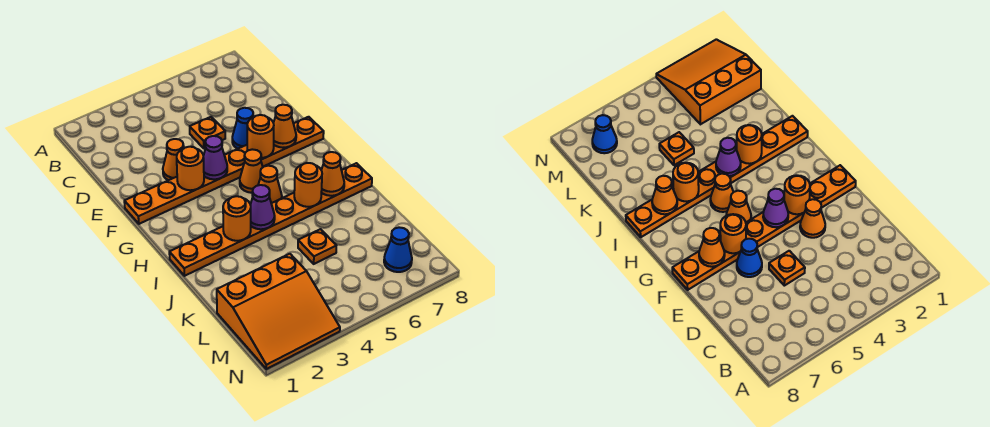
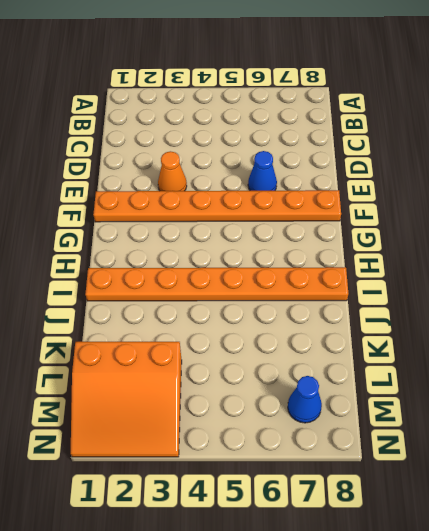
none -> orange 1x1 plate [190,117,225,148]
none -> orange 1x1 cone [240,149,263,193]
none -> orange 1x1 cone [258,166,282,203]

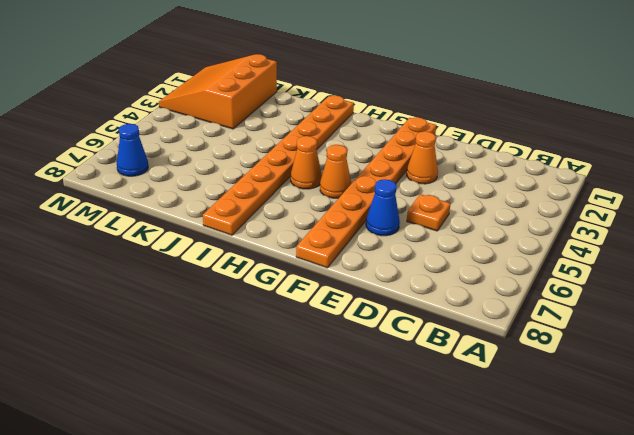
none -> orange 1x1 plate [298,229,336,264]
none -> orange 1x1 round brick [177,147,204,190]
none -> purple 1x1 cone [203,136,227,179]

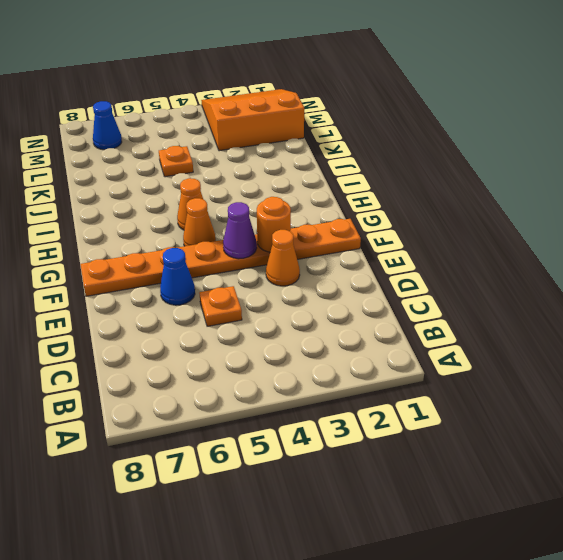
none -> orange 1x8 plate [169,163,372,276]
none -> orange 1x1 round brick [247,115,274,158]
none -> orange 1x1 cone [274,105,296,148]

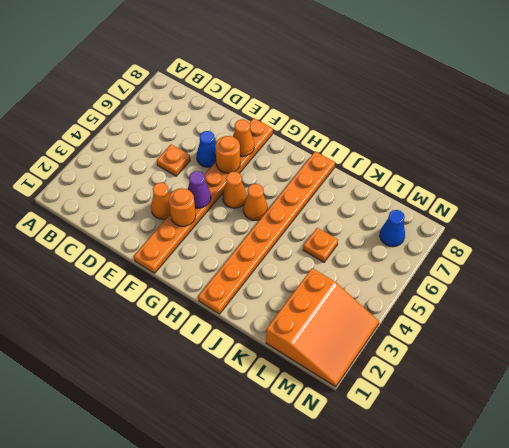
none -> orange 1x1 round brick [223,196,251,241]
none -> purple 1x1 cone [250,185,275,229]
none -> orange 1x1 round brick [294,163,322,207]

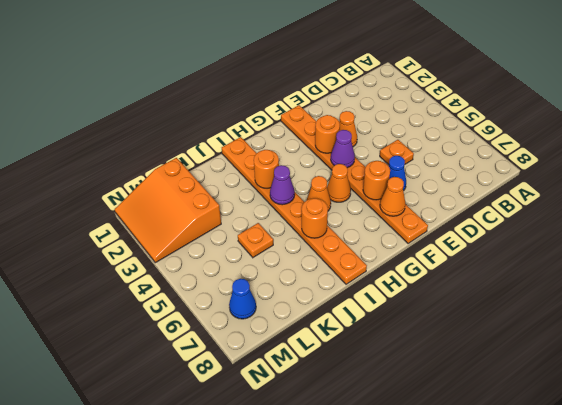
none -> orange 1x1 cone [321,152,344,196]

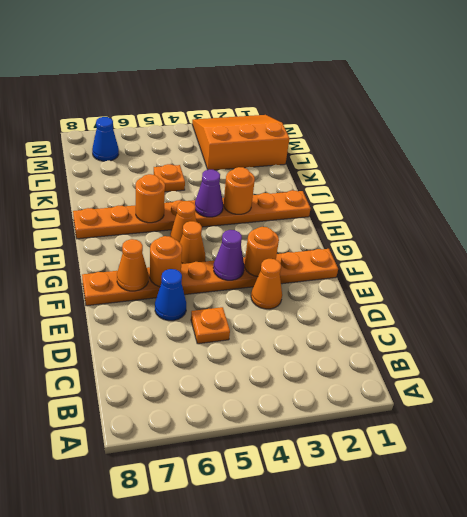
none -> orange 1x1 cone [321,152,344,196]

